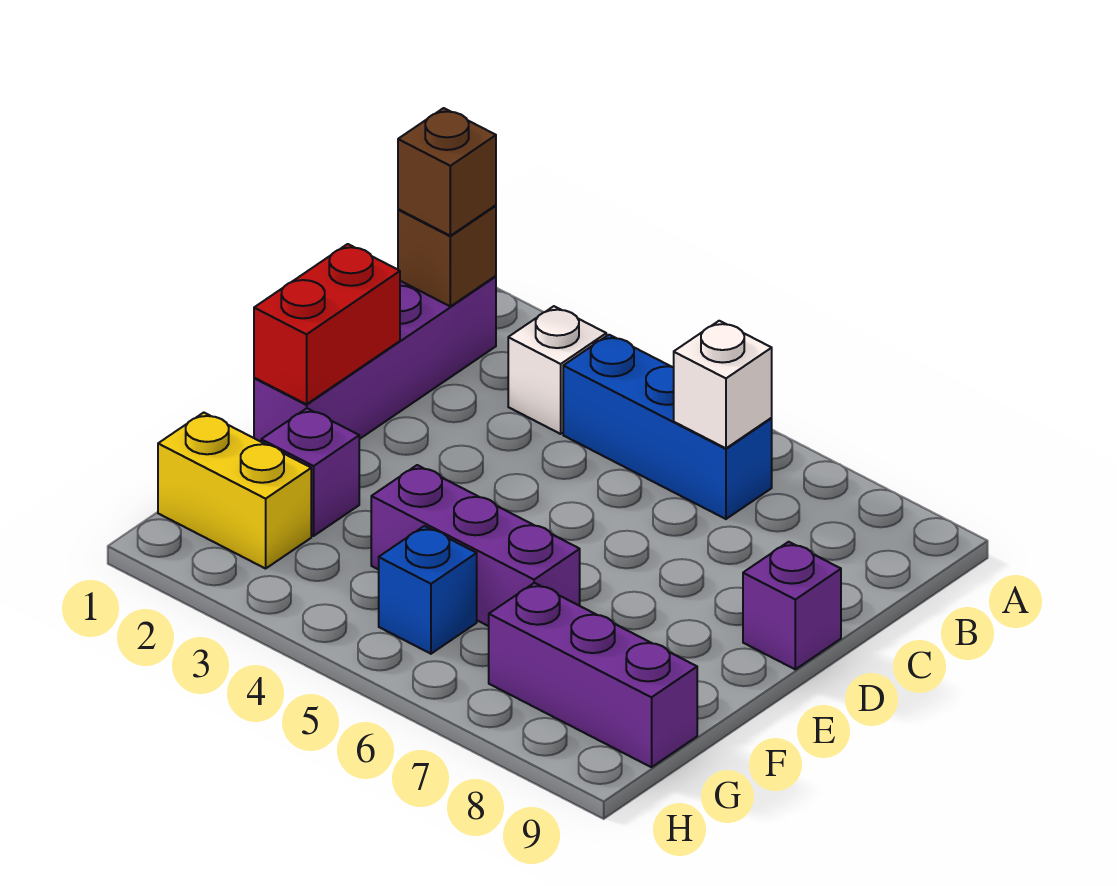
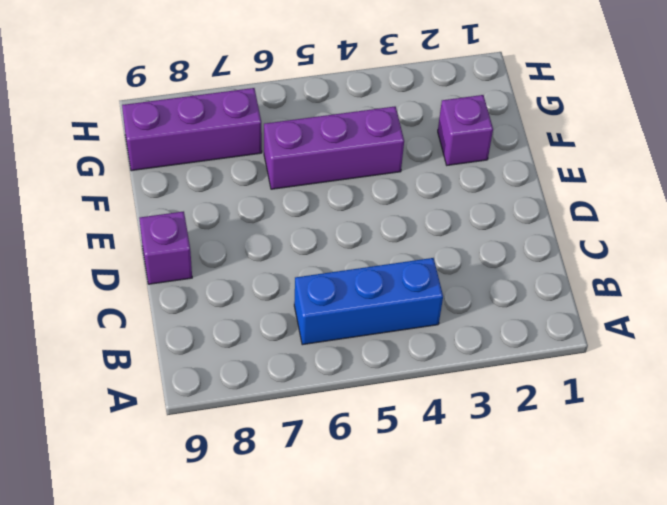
none -> purple 1x4 brick [254,276,496,442]
none -> white 1x1 brick [508,306,606,434]
none -> yellow 1x2 brick [158,413,311,569]

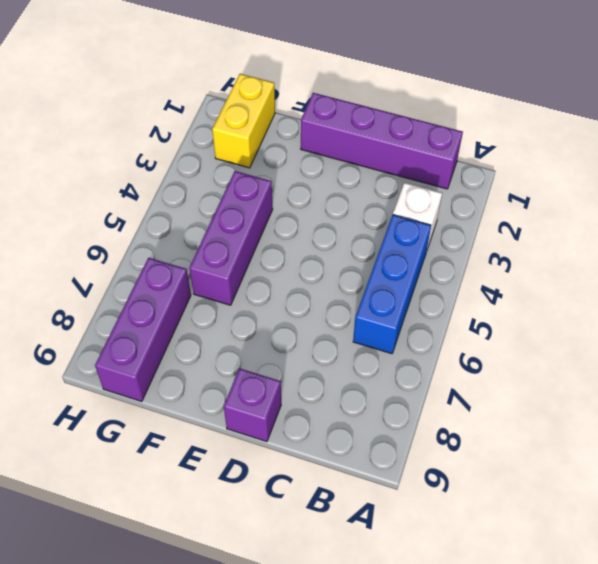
none -> purple 1x1 brick [261,408,359,536]
none -> blue 1x1 brick [379,526,477,654]
none -> brown 1x1 brick [398,205,496,306]

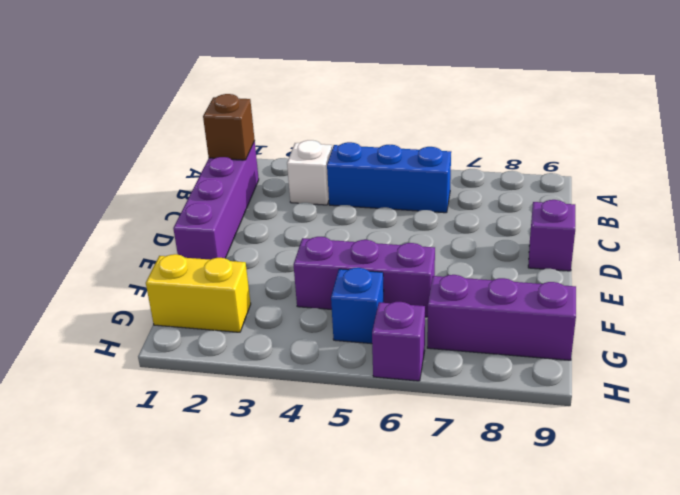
purple 1x1 brick [372,302,425,381] -> purple 1x1 brick moved to [261,408,359,536]
none -> white 1x1 brick [674,321,772,448]
none -> red 1x2 brick [254,244,400,404]
none -> brown 1x1 brick [398,108,496,236]

